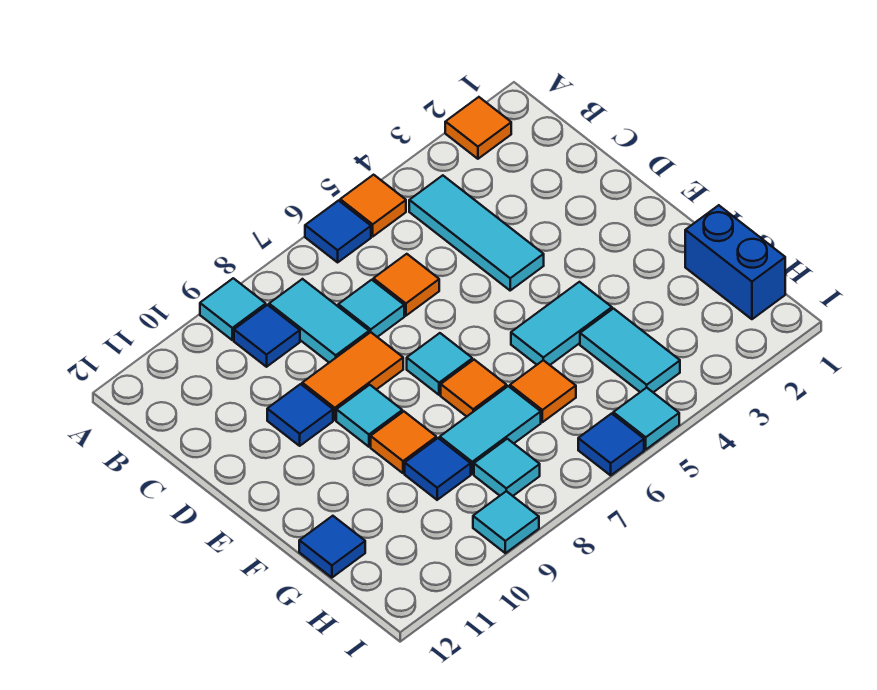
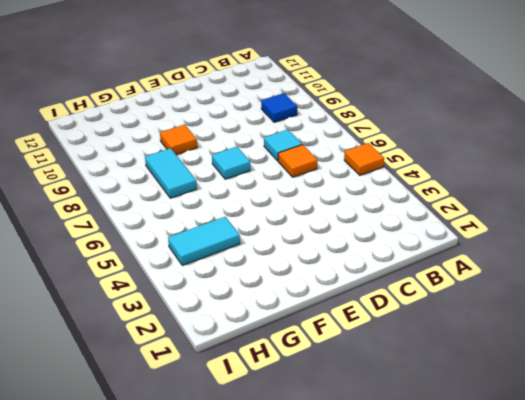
none -> orange 1x1 tile [445,97,511,159]
none -> blue 1x1 tile [305,201,371,262]
none -> cyan 1x1 tile [200,278,266,340]

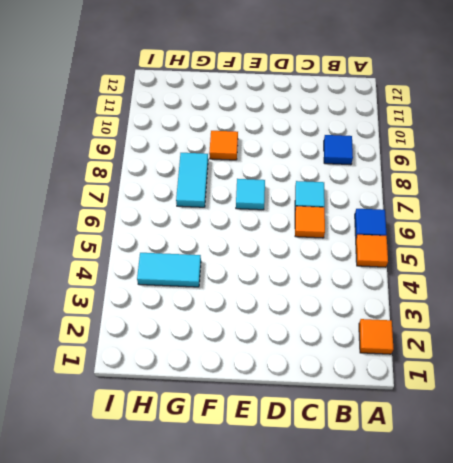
none -> cyan 1x1 tile [200,278,266,340]
none -> cyan 1x3 tile [409,175,544,290]
none -> cyan 1x2 tile [269,279,369,363]

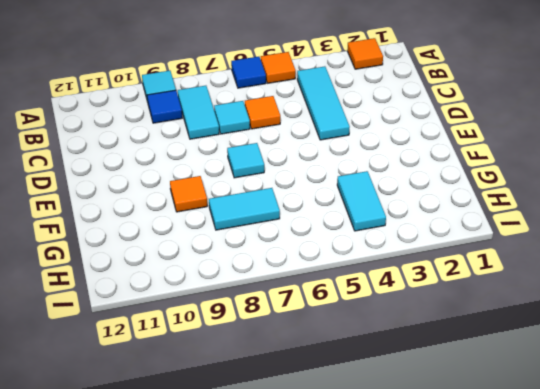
none -> orange 1x2 tile [302,332,403,420]
none -> blue 1x1 tile [267,384,333,446]
none -> cyan 1x1 tile [336,385,402,447]

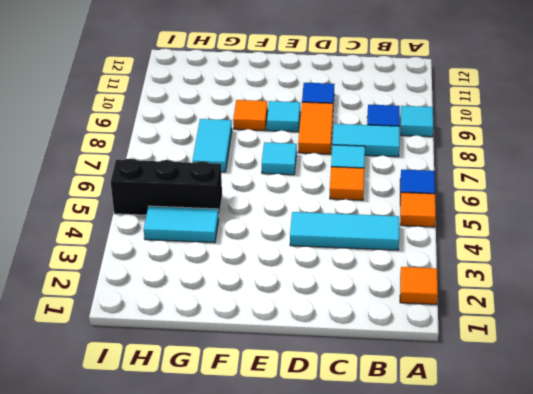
black 1x3 brick [111,158,222,215] -> cyan 1x1 tile [613,388,679,449]
none -> cyan 1x2 tile [511,282,612,365]
none -> orange 1x1 tile [441,360,507,417]
none -> blue 1x2 brick [685,205,785,319]

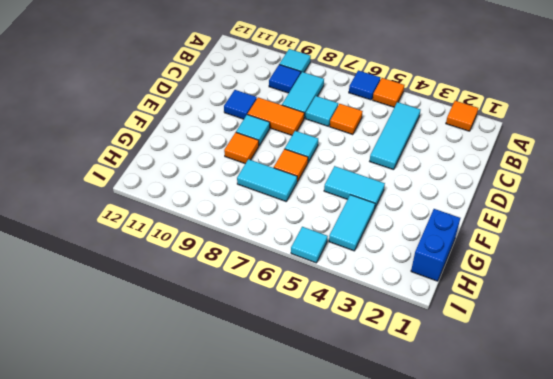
none -> orange 1x1 tile [510,360,576,422]
none -> blue 1x1 tile [405,438,471,500]
none -> blue 1x1 tile [299,516,365,578]

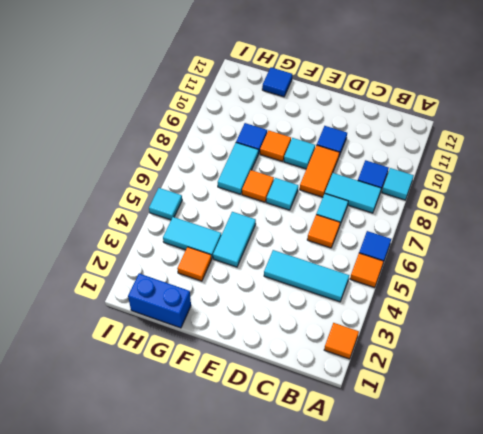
orange 1x1 tile [177,247,212,281] -> orange 1x1 tile moved to [510,360,576,422]
none -> cyan 1x1 tile [474,439,540,496]
none -> blue 1x1 tile [578,414,644,475]
none -> cyan 1x1 tile [473,491,539,553]

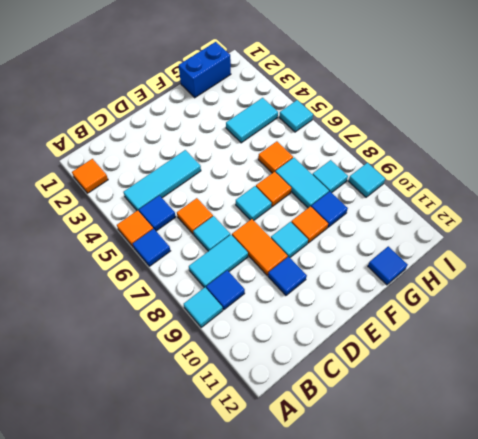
blue 1x1 tile [139,195,176,231] -> blue 1x1 tile moved to [578,414,644,475]
none -> cyan 1x2 tile [511,282,612,365]

